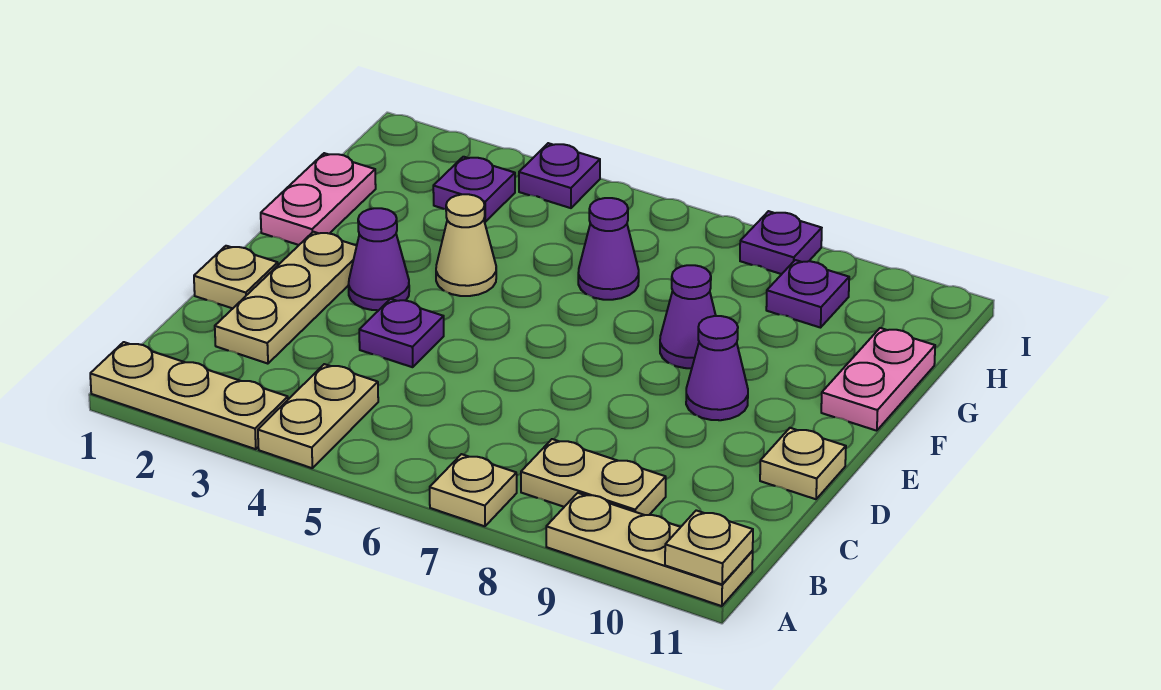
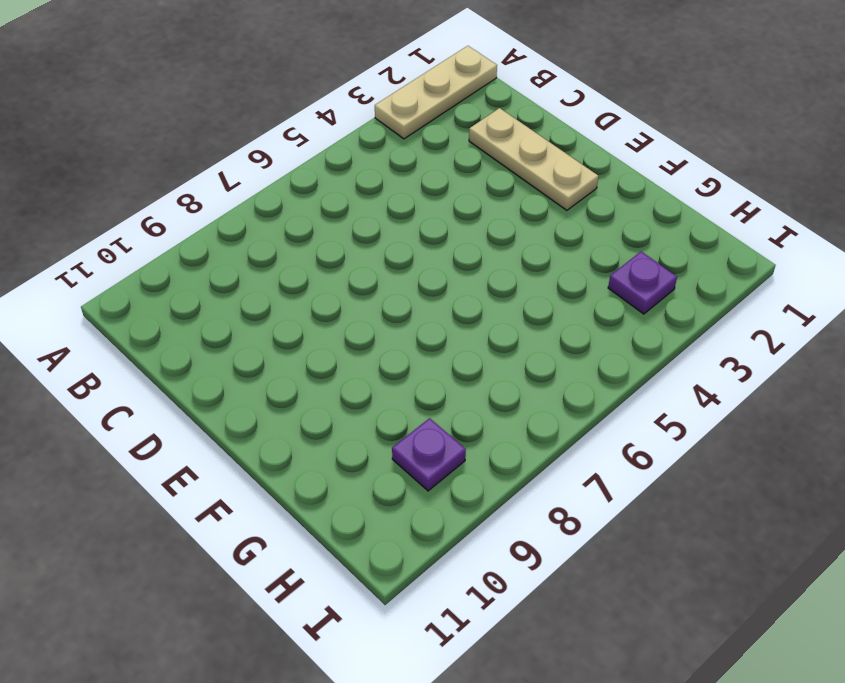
none -> tan 1x2 plate [258,364,378,468]
none -> tan 1x1 plate [430,454,517,526]
none -> tan 1x3 plate [546,493,753,606]

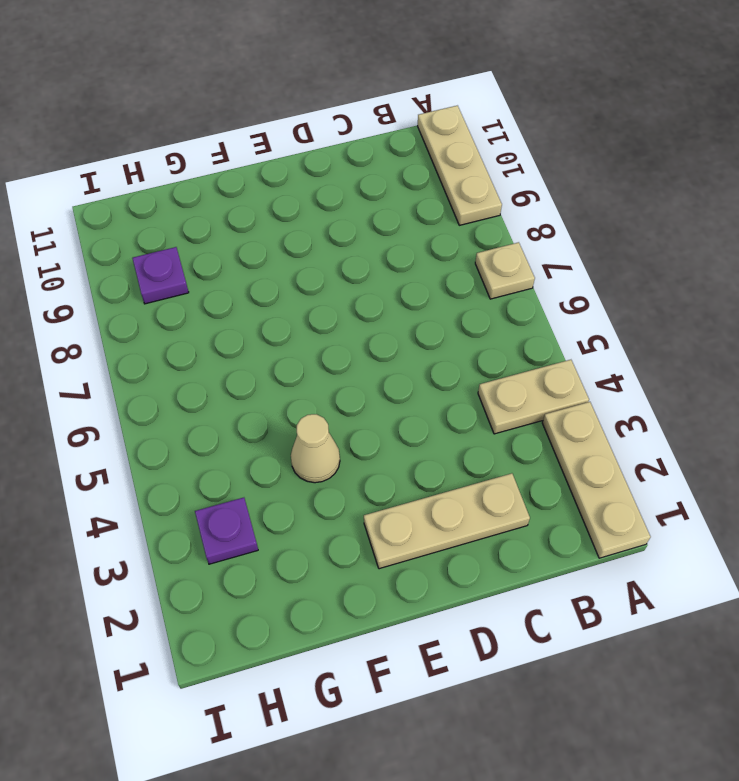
none -> tan 1x2 plate [521,439,666,515]
none -> tan 1x1 plate [194,246,278,308]
none -> purple 1x1 plate [359,299,444,367]

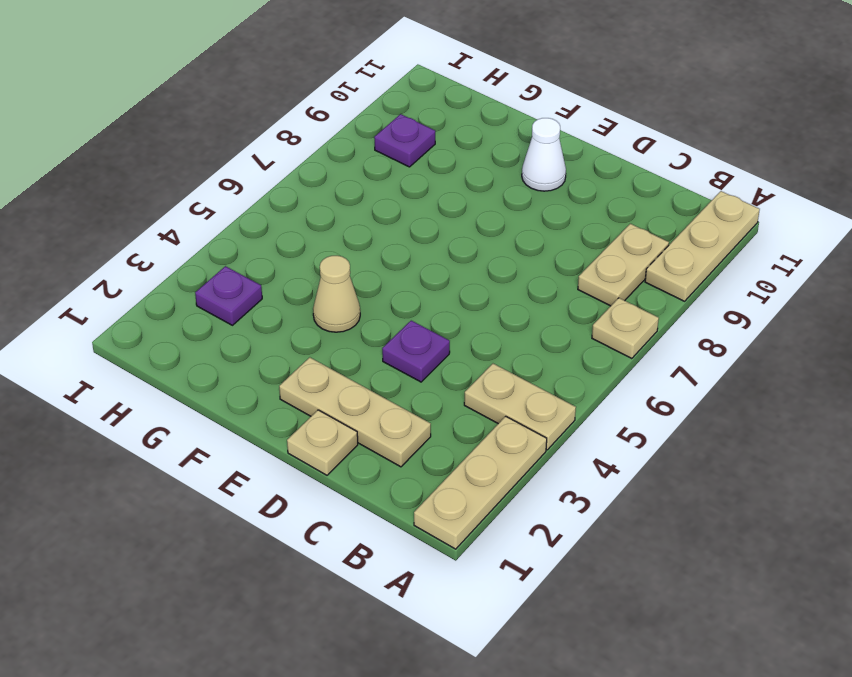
white 1x1 cone [522,118,566,191] -> none
none -> tan 1x1 plate [760,428,846,499]
none -> purple 1x1 cone [348,208,409,310]
none -> purple 1x1 cone [686,316,748,420]

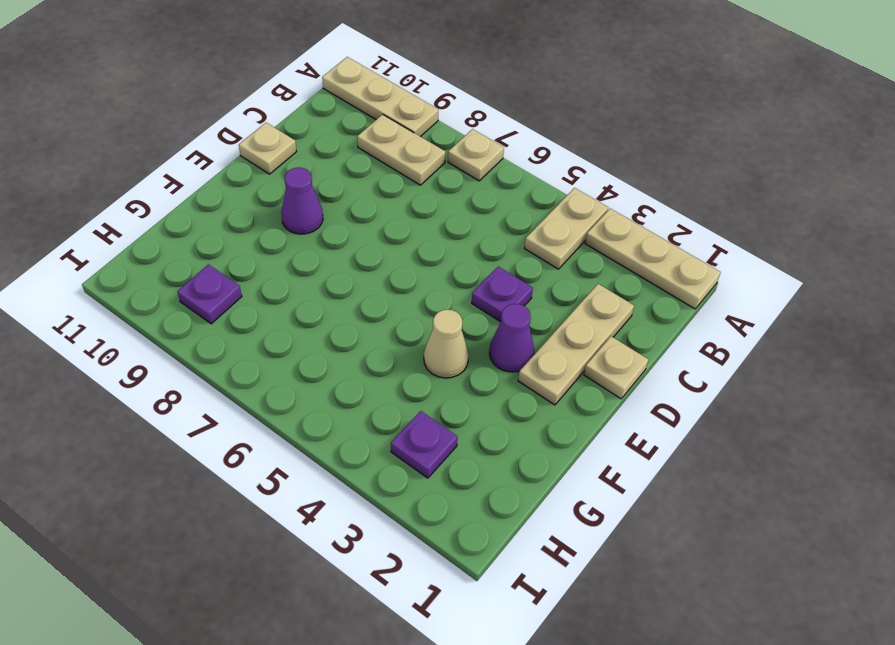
none -> pink 1x2 plate [261,153,376,245]
none -> purple 1x1 cone [660,265,716,368]
none -> pink 1x2 plate [821,328,935,431]

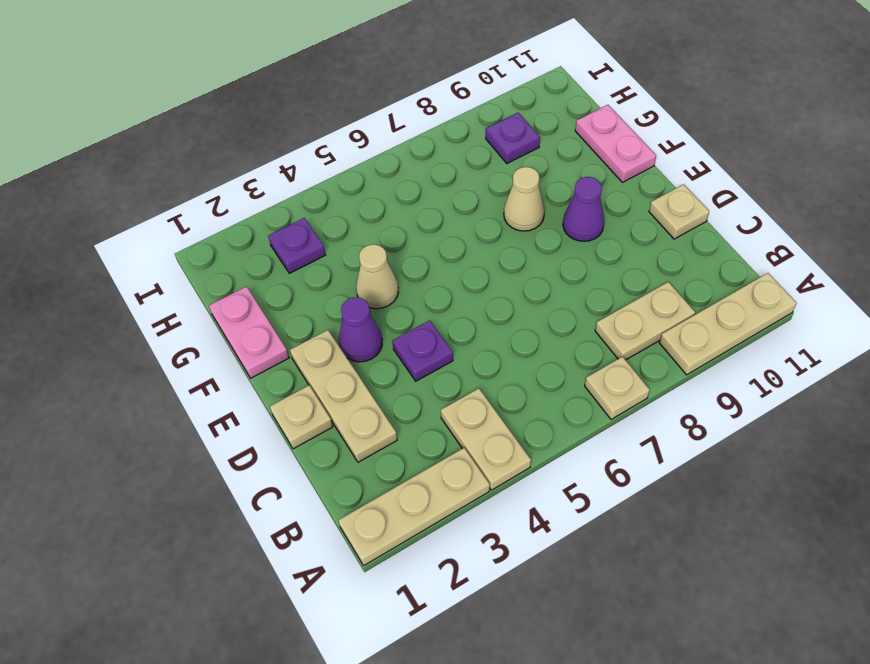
tan 1x1 cone [504,167,545,231] -> purple 1x1 cone [660,265,716,368]
none -> purple 1x1 cone [578,198,639,300]
none -> purple 1x1 plate [519,143,600,208]
none -> purple 1x1 plate [740,211,822,274]

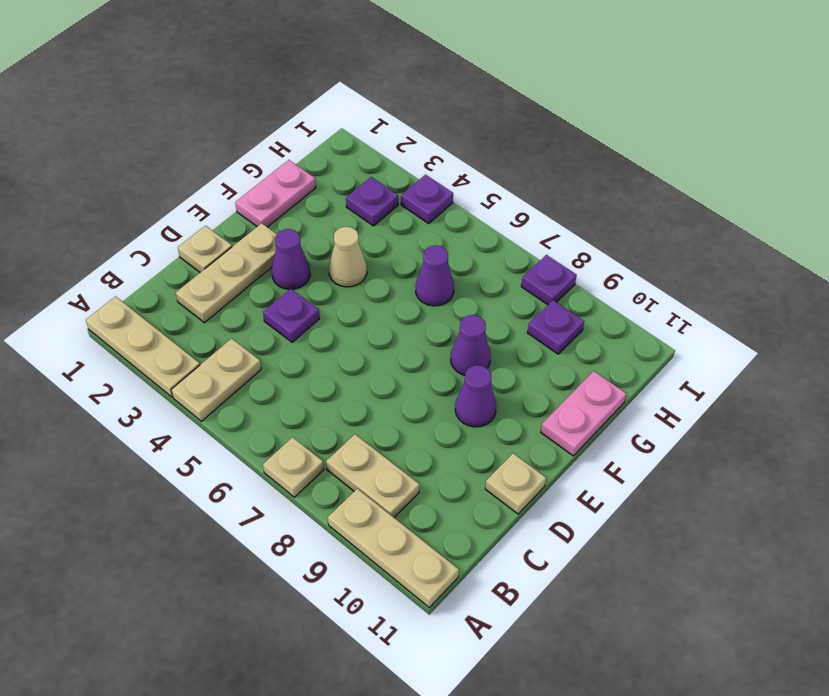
none -> tan 1x1 plate [665,510,753,584]

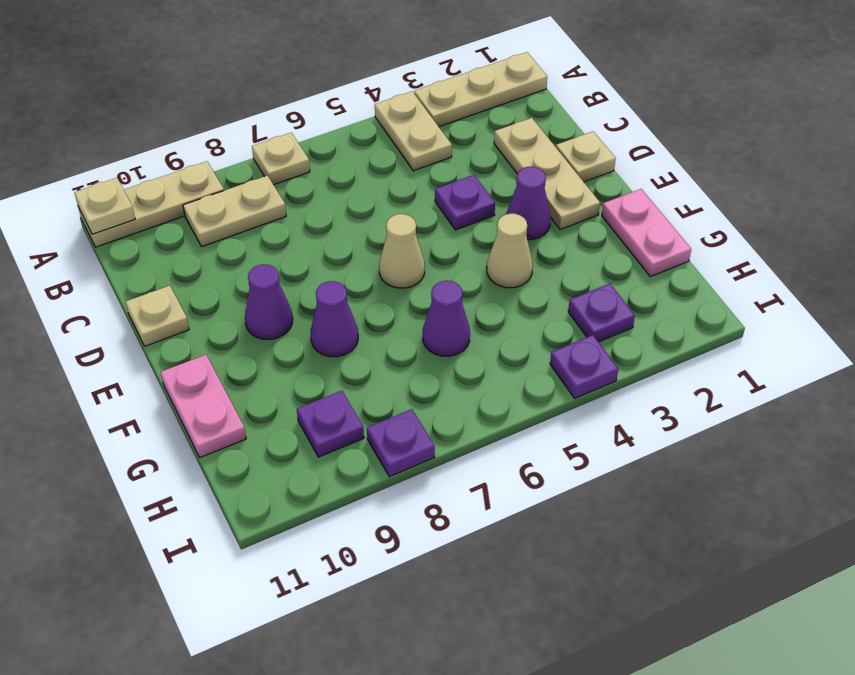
tan 1x1 cone [379,214,425,288] -> none

